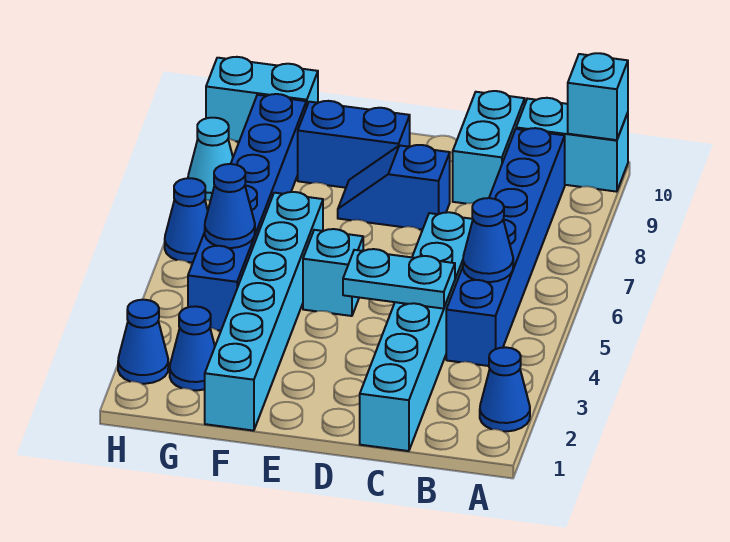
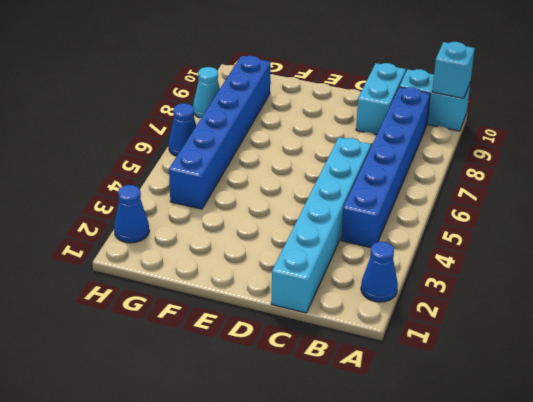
none -> blue 1x2 slope [338,145,450,230]
none -> cyan 1x1 brick [303,229,363,316]
none -> blue 1x2 brick [298,101,410,188]

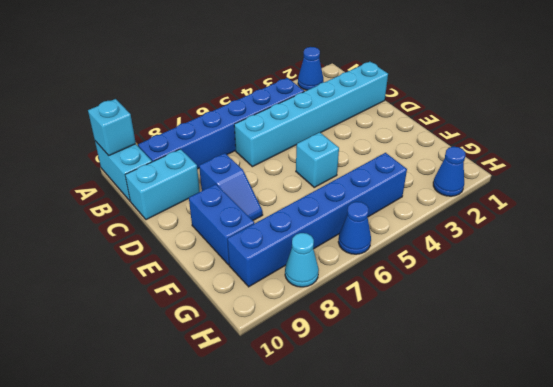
none -> cyan 1x6 brick [205,192,323,431]
none -> blue 1x1 cone [170,306,215,390]
none -> cyan 1x2 brick [206,57,318,142]

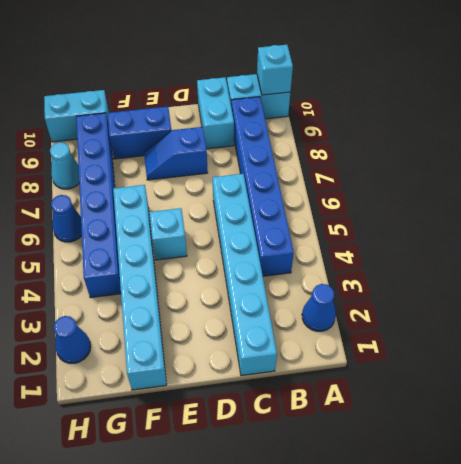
none -> blue 1x1 cone [170,306,215,390]
none -> blue 1x1 cone [463,198,513,282]
none -> cyan 1x2 plate [343,249,455,309]

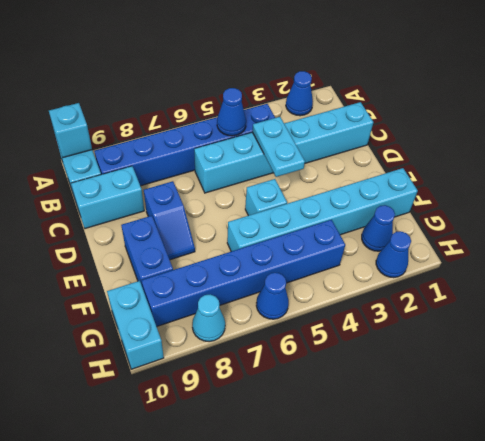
none -> blue 1x1 cone [205,164,255,248]

